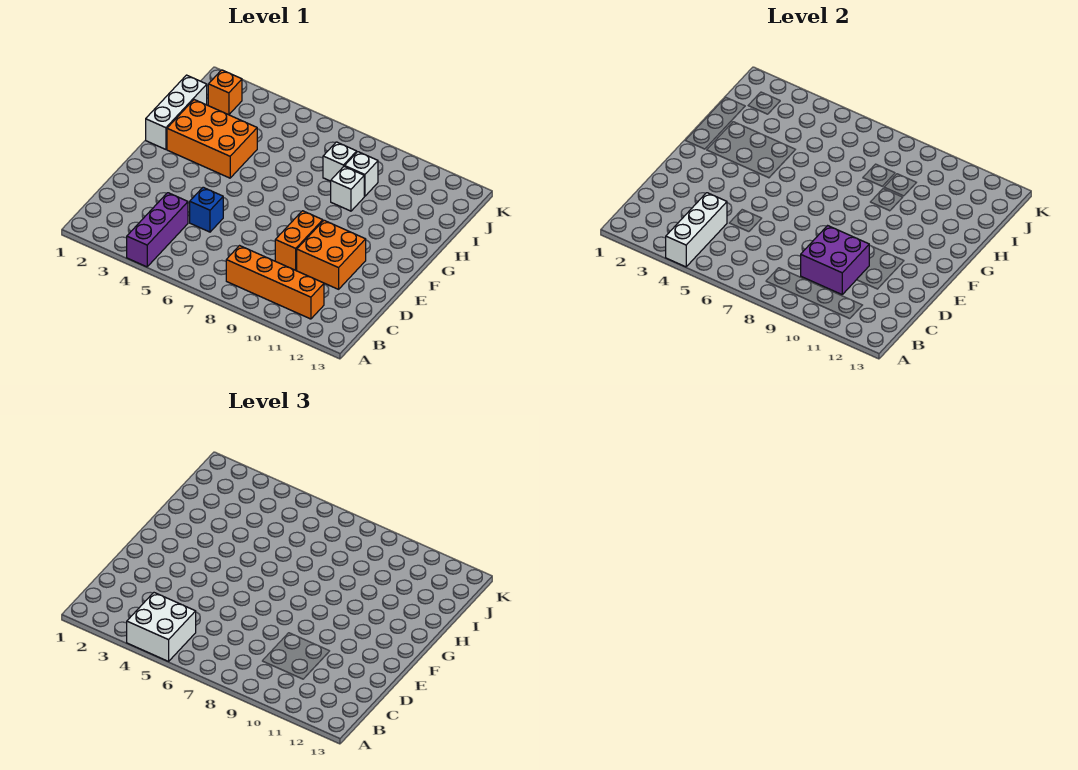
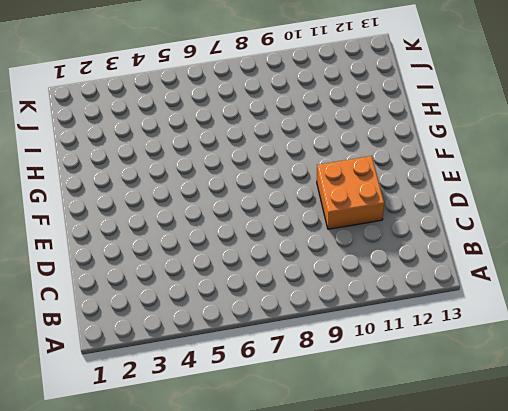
none -> purple 1x3 brick [127,193,188,267]
none -> orange 1x4 brick [226,246,324,319]
none -> blue 1x1 brick [190,187,223,232]

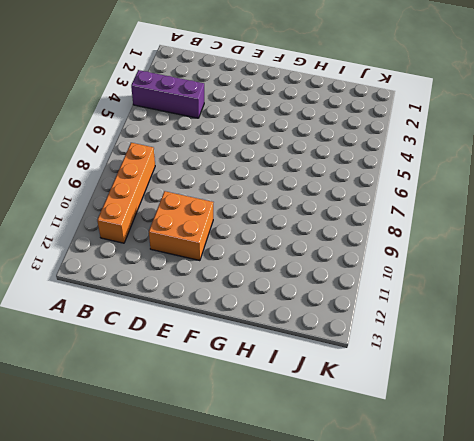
none -> blue 1x1 brick [190,187,223,232]
none -> orange 1x2 brick [275,211,323,270]
none -> white 1x3 brick [146,75,207,149]

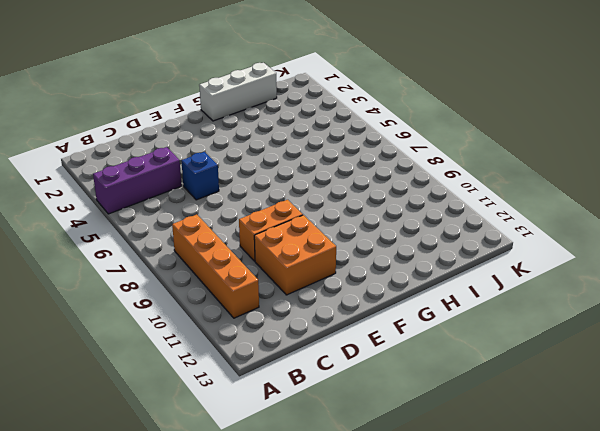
none -> orange 2x3 brick [167,100,257,178]
none -> white 1x1 brick [331,166,364,211]
none -> white 1x1 brick [323,142,357,181]

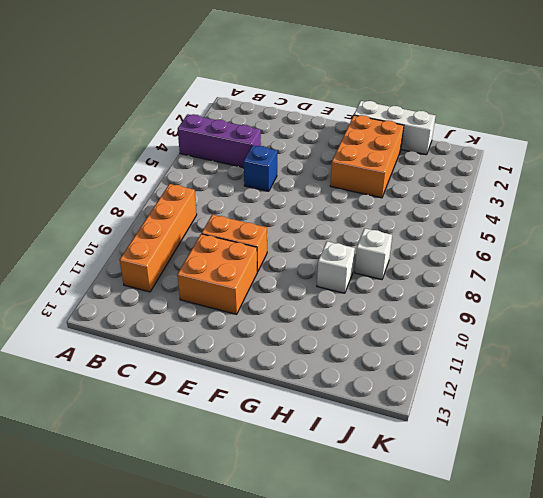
none -> white 1x1 brick [345,152,378,196]
none -> orange 1x1 brick [208,70,242,115]
none -> white 1x3 brick [666,193,727,267]

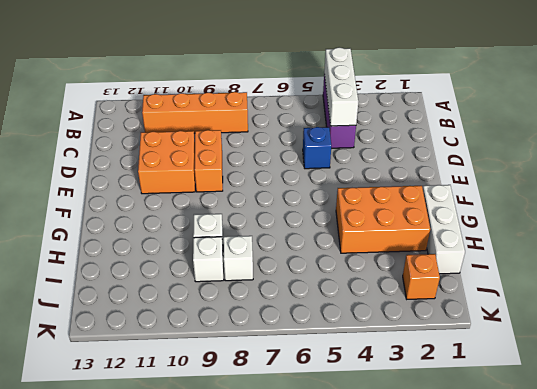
none -> purple 2x2 brick [801,226,869,294]
none -> white 2x2 brick [127,593,196,661]

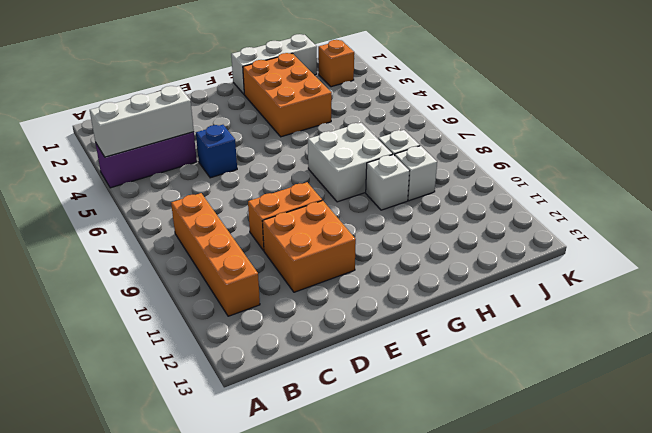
white 2x2 brick [308,123,393,202] -> white 2x2 brick moved to [127,593,196,661]
none -> purple 2x2 brick [801,226,869,294]

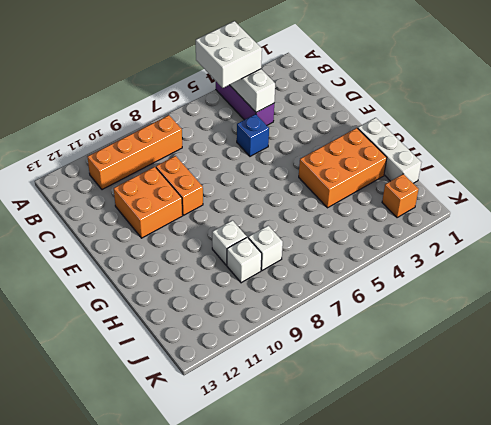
none -> purple 2x2 brick [801,226,869,294]

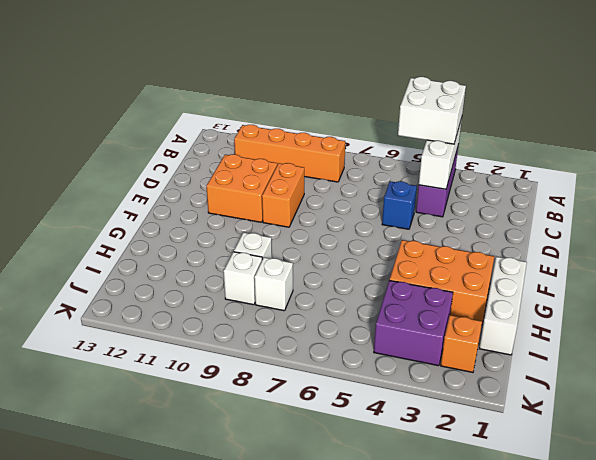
purple 2x2 brick [374,280,453,366] -> purple 2x2 brick moved to [801,226,869,294]

